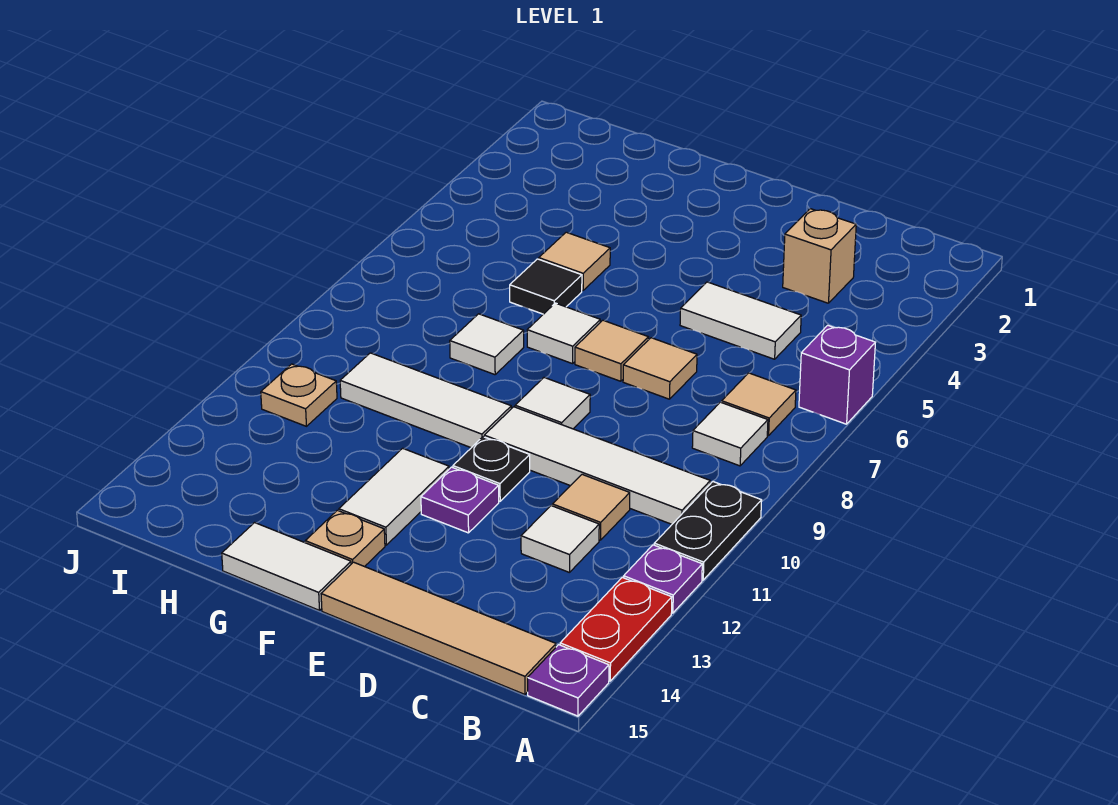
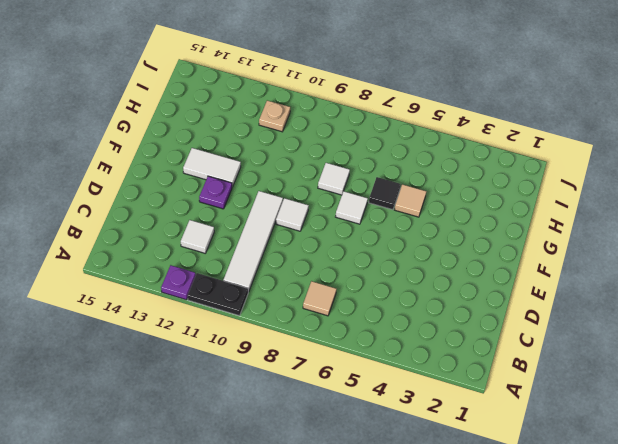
none -> purple 1x1 brick [799,325,875,424]
none -> red 1x2 plate [560,578,672,681]
none -> purple 1x1 plate [528,645,609,716]

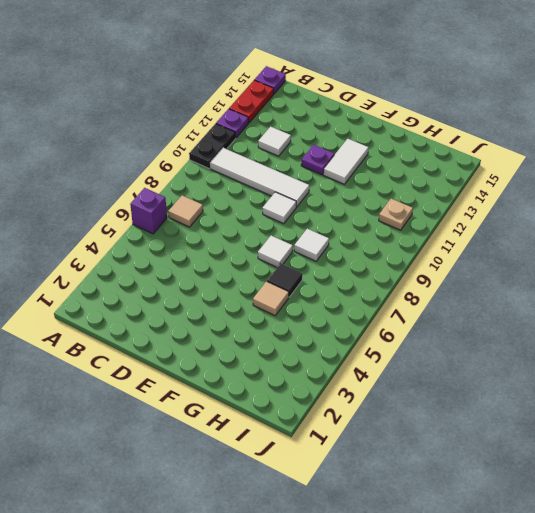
none -> white 1x1 tile [692,402,768,466]
none -> tan 1x4 tile [321,562,556,694]
none -> tan 1x1 brick [783,209,856,303]

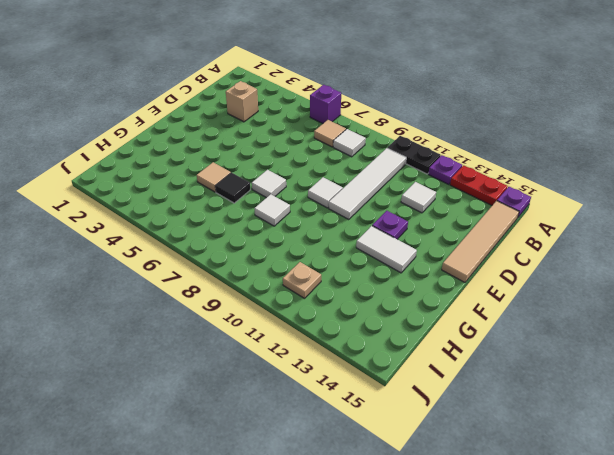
none -> white 1x2 tile [680,282,801,359]
none -> tan 1x1 tile [552,474,630,540]
none -> tan 1x1 tile [623,338,697,399]

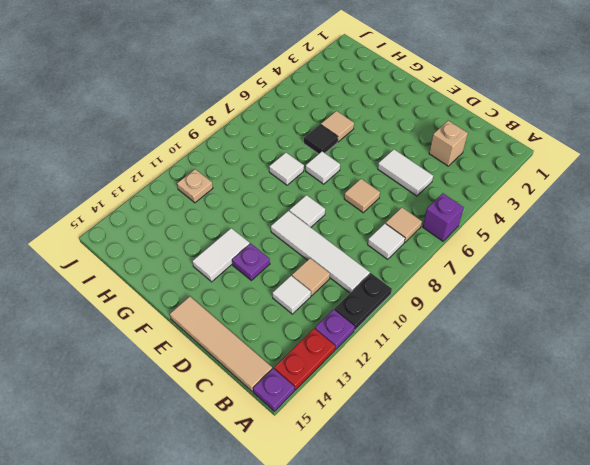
none -> tan 1x1 tile [575,320,648,381]
none -> black 1x1 plate [453,437,530,501]
none -> white 1x3 tile [340,353,511,448]

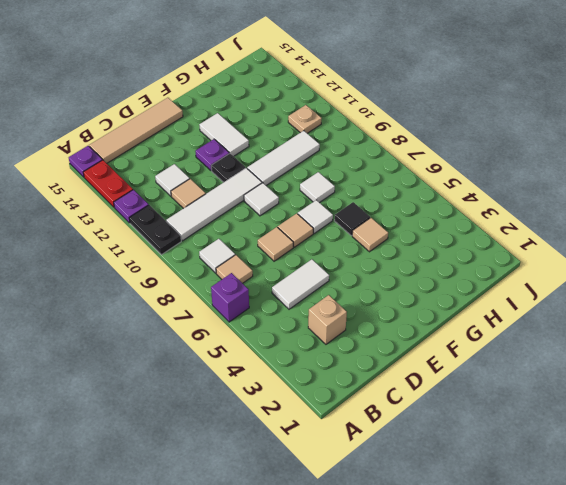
none -> tan 1x1 plate [305,510,385,567]
none -> white 1x2 tile [222,523,351,610]

